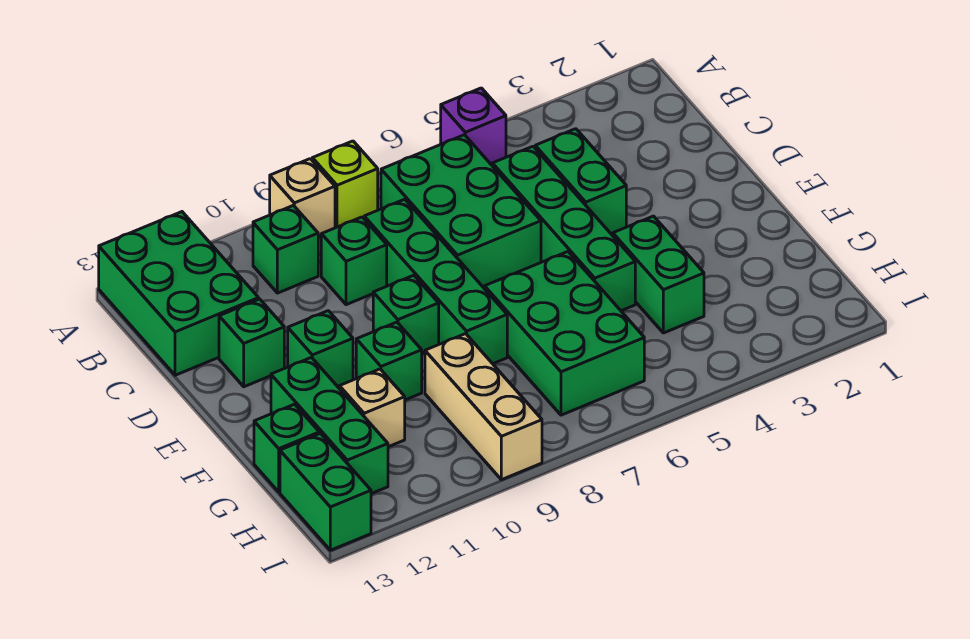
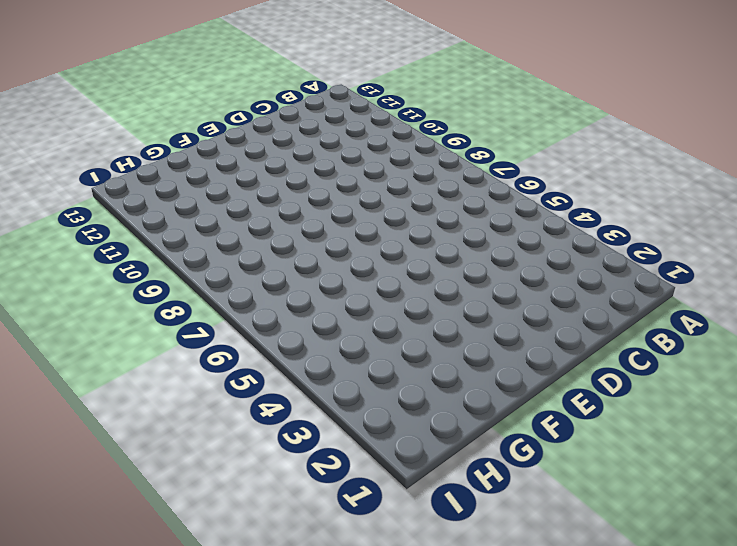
none -> purple 1x1 brick [441,88,506,165]
none -> lime 1x1 brick [312,141,378,227]
none -> tan 1x1 brick [270,159,335,236]

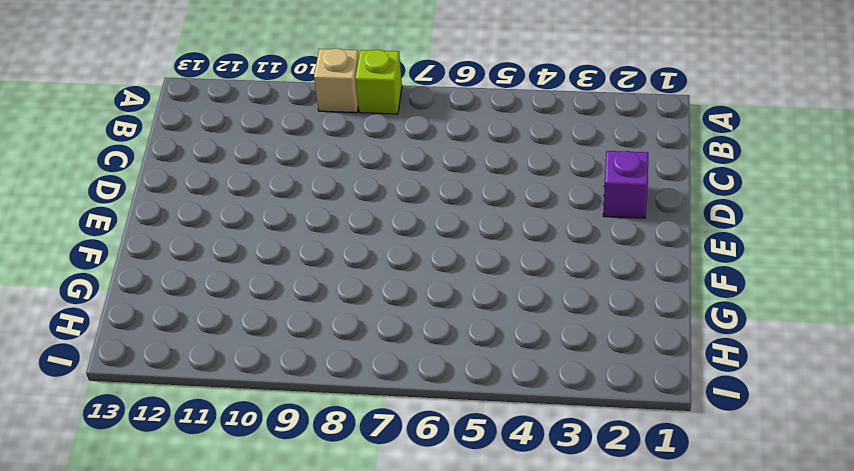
purple 1x1 brick [603,151,648,218] -> purple 1x1 brick moved to [441,88,506,165]
none -> green 2x3 brick [99,212,259,375]
none -> green 2x3 brick [381,135,541,288]
none -> green 1x1 brick [253,205,318,293]

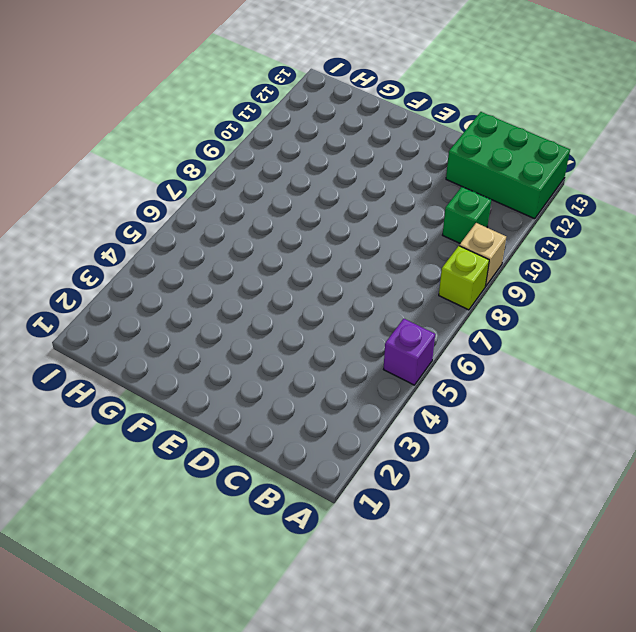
none -> green 2x3 brick [381,135,541,288]
none -> green 1x2 brick [535,129,626,235]
none -> green 1x4 brick [492,146,635,311]

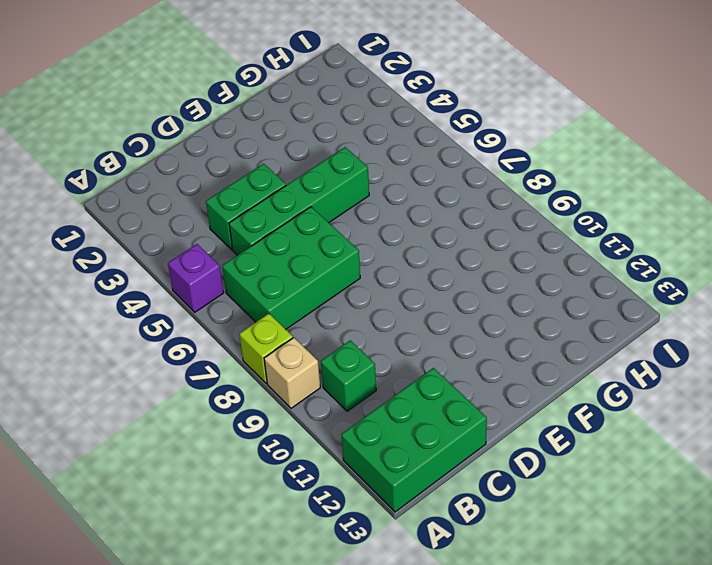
none -> green 1x4 brick [364,199,507,364]
none -> green 1x1 brick [321,217,387,305]
none -> green 1x1 brick [219,299,284,387]

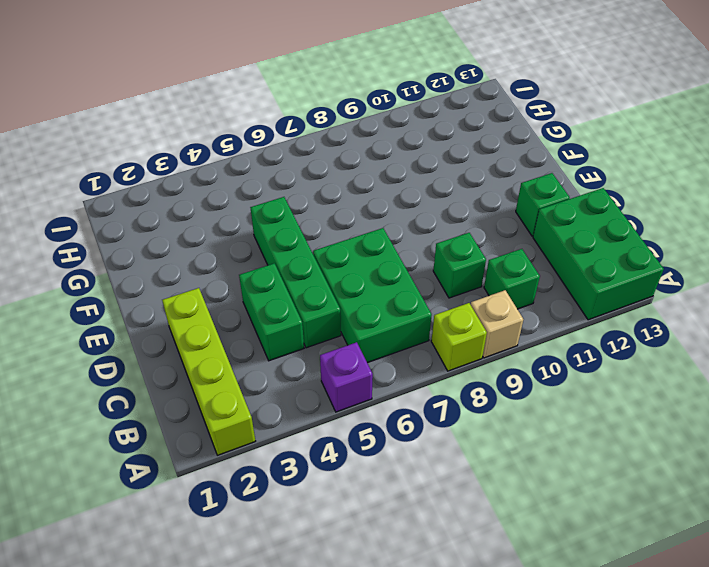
lime 1x4 brick [162,288,255,455] -> none
none -> green 1x4 brick [364,199,507,364]
none -> green 1x1 brick [373,275,439,353]
none -> green 1x1 brick [288,311,353,388]

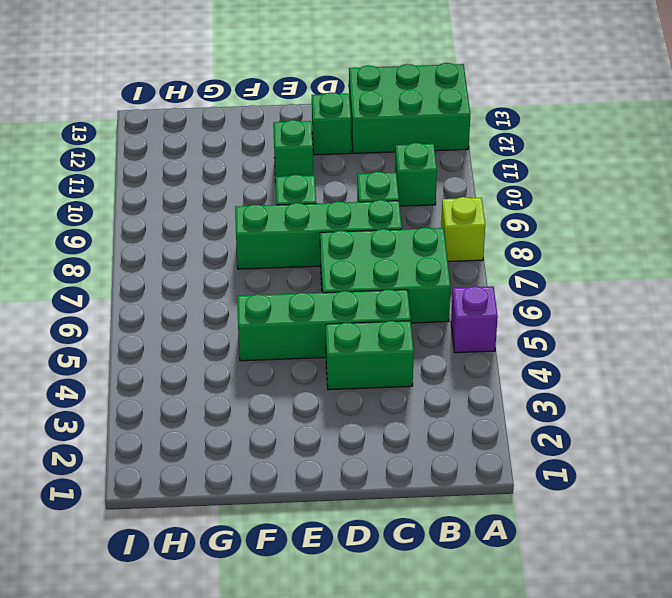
none -> tan 1x1 brick [270,159,335,236]
none -> green 1x2 brick [613,216,704,333]
none -> green 2x3 brick [485,252,644,415]

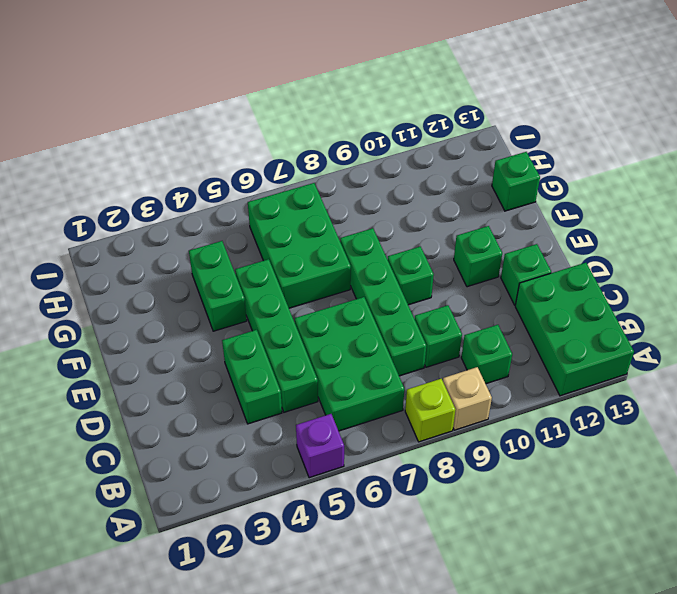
none -> green 1x1 brick [356,322,422,400]
none -> green 1x3 brick [271,358,388,494]
none -> tan 1x3 brick [425,334,542,480]

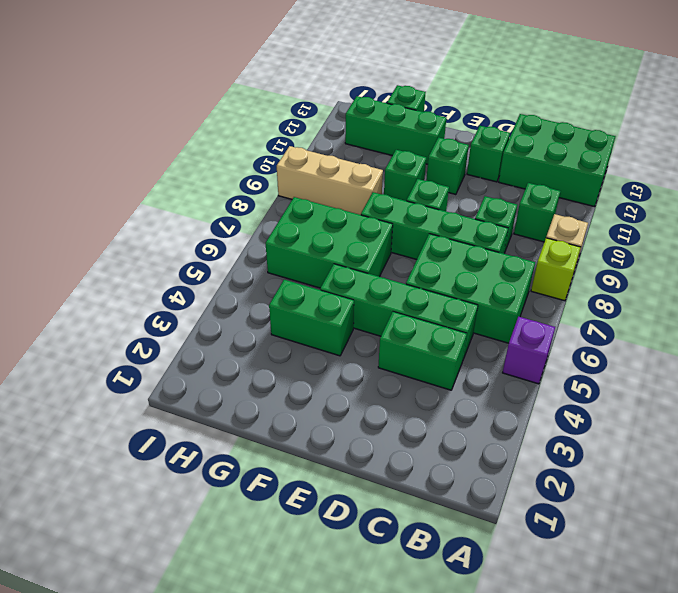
none -> tan 1x1 brick [339,369,405,447]
none -> green 1x2 brick [280,434,371,550]

